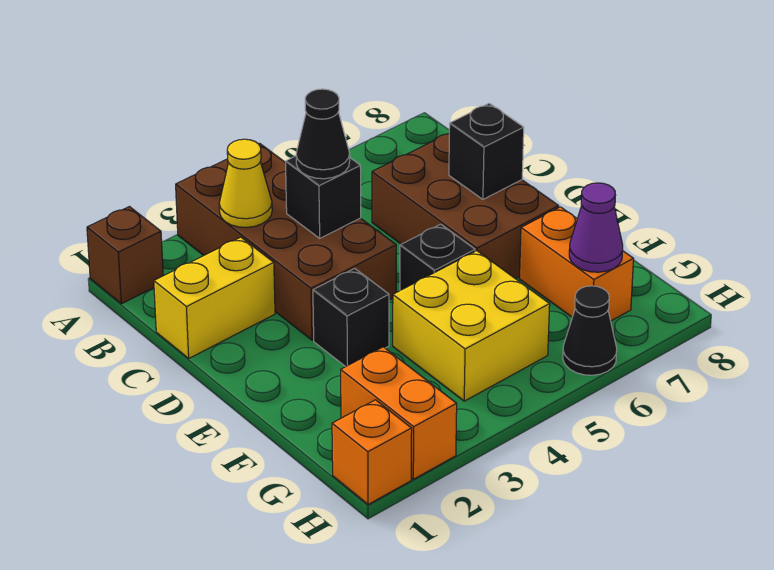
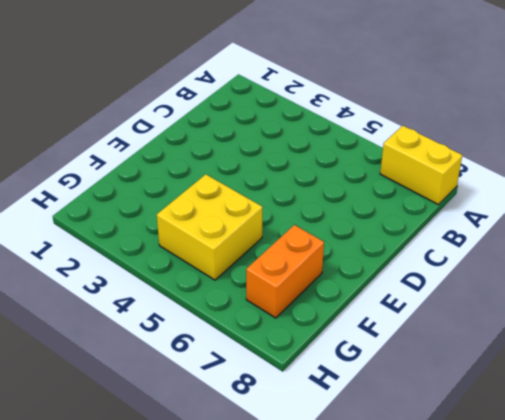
yellow 1x2 brick [380,126,462,205] -> yellow 1x2 brick moved to [154,237,275,358]
none -> brown 1x1 brick [87,207,163,304]
none -> brown 2x4 brick [176,143,396,340]
none -> brown 2x3 brick [372,133,559,279]

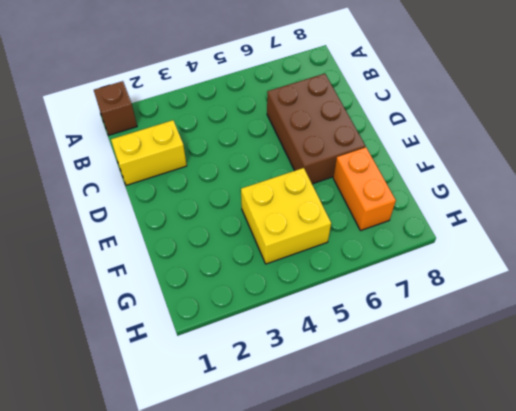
none -> brown 2x4 brick [176,143,396,340]
none -> black 1x1 brick [313,268,389,367]
none -> black 1x1 brick [400,224,475,290]

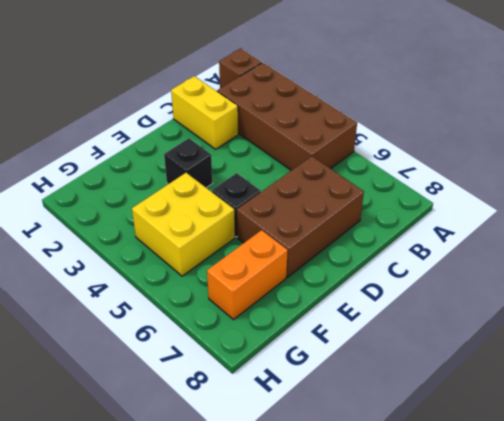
brown 2x4 brick [217,62,357,170] -> brown 2x4 brick turned to [176,143,396,340]
none -> orange 1x2 brick [341,347,457,479]
none -> orange 1x1 brick [332,400,412,504]
none -> black 1x1 cone [563,286,617,375]

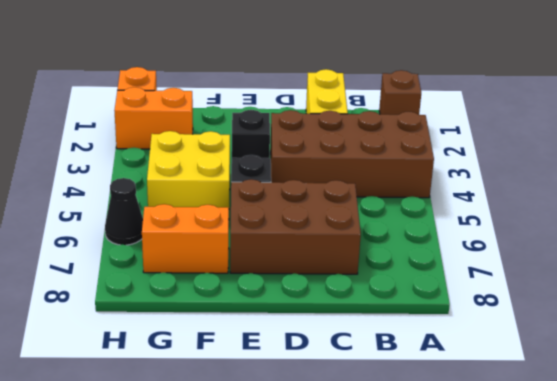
none -> yellow 1x1 cone [219,139,272,227]
none -> black 1x1 brick [286,156,361,238]
none -> black 1x1 brick [449,103,524,199]

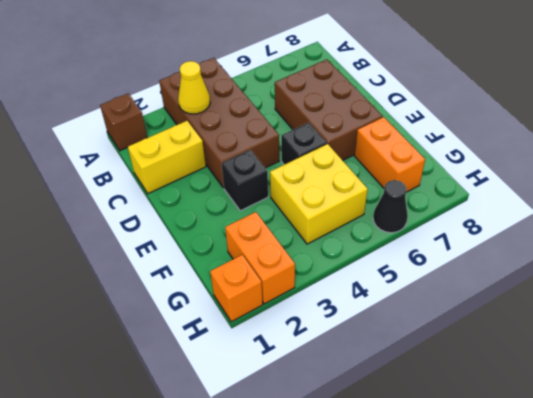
none -> black 1x1 brick [286,156,361,238]
none -> black 1x1 brick [449,103,524,199]
none -> purple 1x1 cone [569,183,623,272]

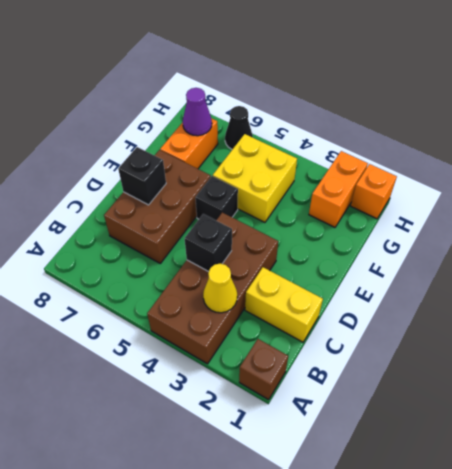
none -> black 1x1 brick [313,268,389,367]
none -> black 1x1 cone [296,89,350,179]

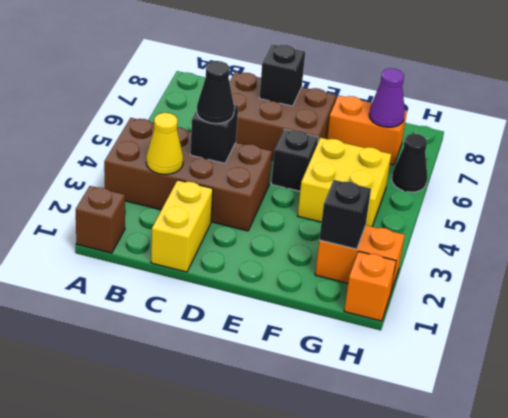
black 1x1 brick [319,180,371,249] -> black 1x1 brick moved to [313,268,389,367]

